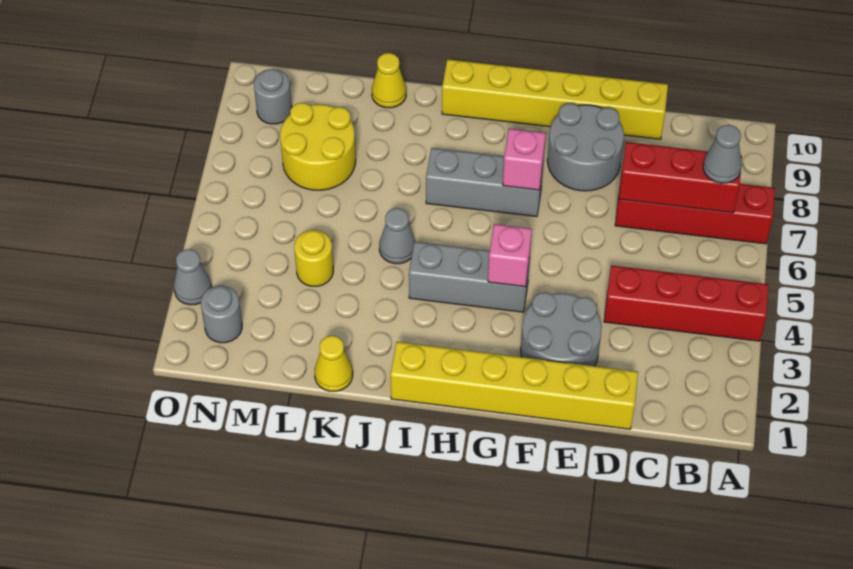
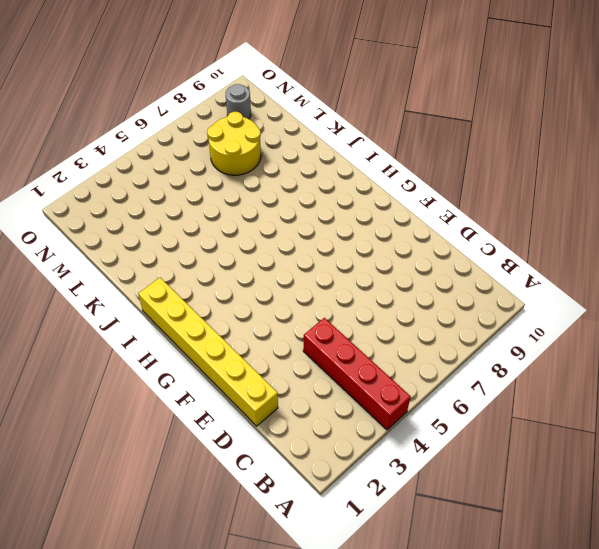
none -> red 1x4 brick [615,182,775,244]
none -> yellow 1x6 brick [442,59,668,139]
none -> grey 2x2 round brick [521,292,602,366]

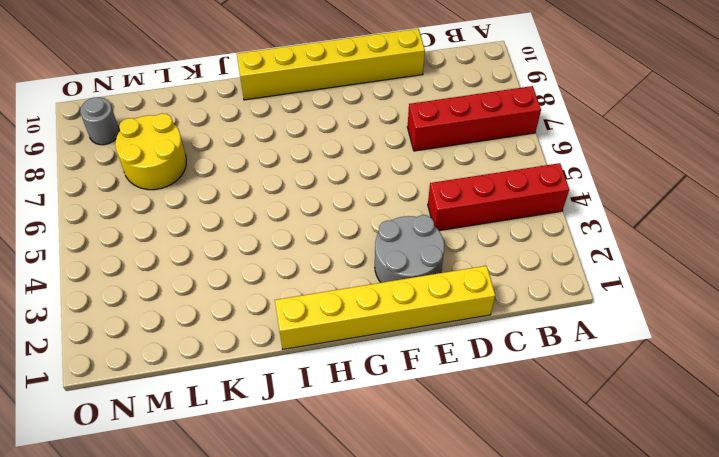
none -> grey 2x2 round brick [547,103,624,191]
none -> grey 1x3 brick [409,242,530,312]
none -> grey 1x3 brick [426,148,543,217]

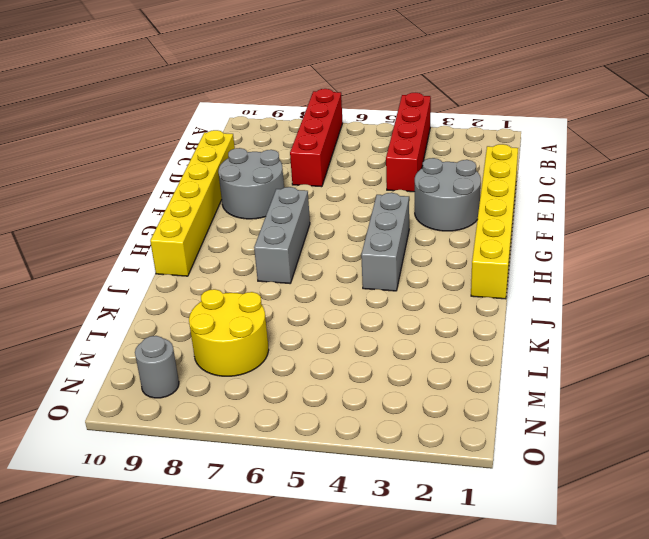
none -> grey 1x1 cone [379,208,416,264]
none -> yellow 1x1 cone [315,336,353,391]
none -> yellow 1x1 cone [372,53,406,108]

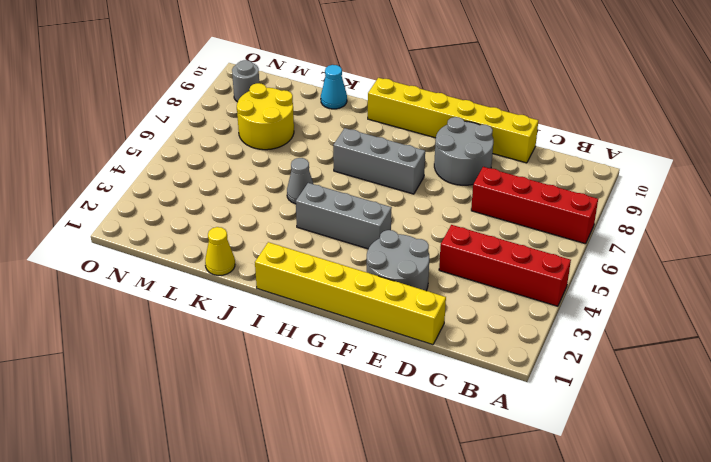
cyan 1x1 cone [321,65,347,109] -> yellow 1x1 cone [372,53,406,108]
none -> yellow 1x1 round brick [294,230,333,286]
none -> grey 1x1 round brick [201,286,242,343]
none -> grey 1x1 cone [174,249,212,305]

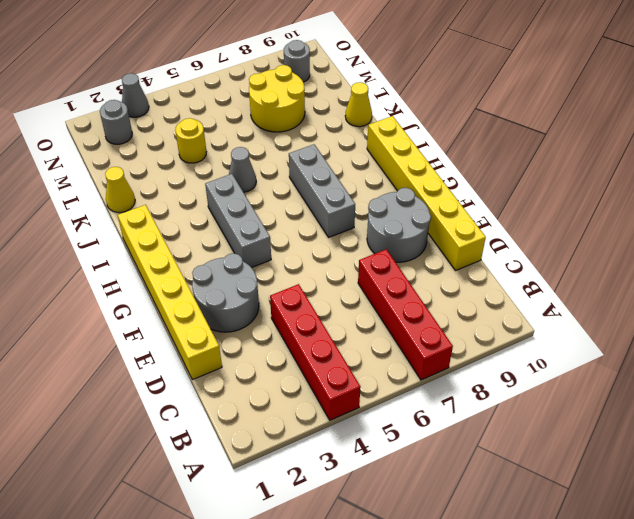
none -> red 1x3 brick [619,142,742,213]
none -> pink 1x1 brick [488,224,532,287]
none -> pink 1x1 brick [503,129,546,190]

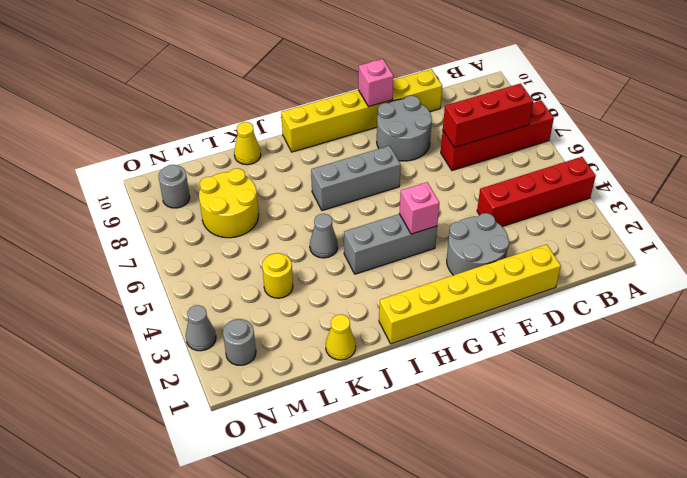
pink 1x1 brick [358,59,394,107] -> pink 1x1 brick moved to [503,129,546,190]
none -> grey 1x1 cone [703,125,742,183]

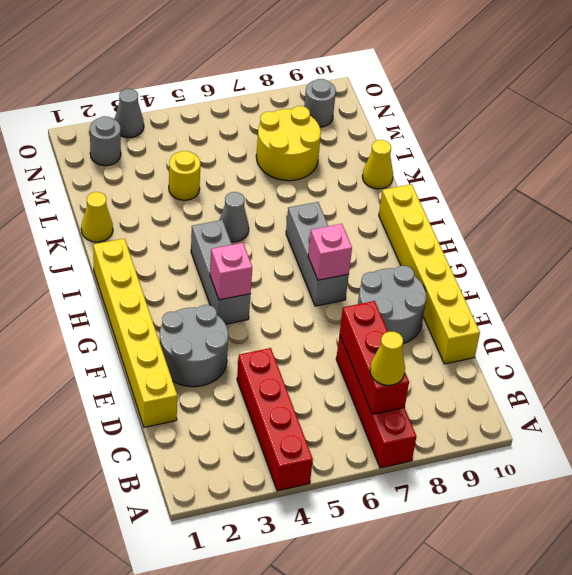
yellow 1x1 cone [370,332,405,385] -> grey 1x1 cone [703,125,742,183]

